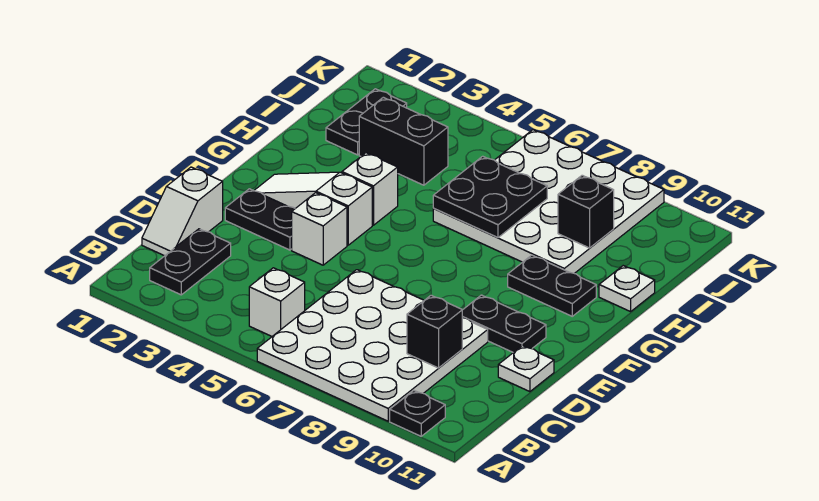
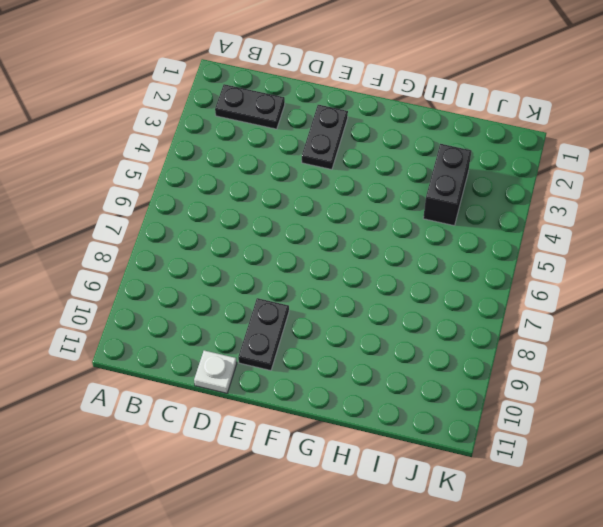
none -> white 4x4 plate [257,270,488,421]
none -> black 1x1 plate [390,390,445,436]
none -> white 1x1 brick [249,268,305,336]

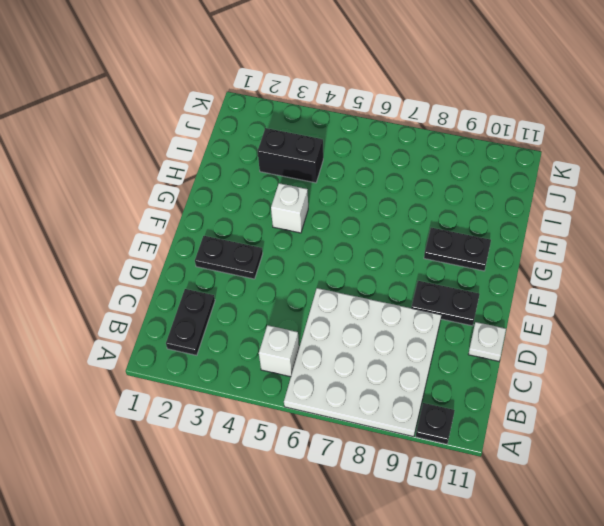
none -> white 1x2 slope [142,167,223,256]
none -> white 1x1 brick [292,193,347,265]
none -> white 1x3 slope [254,172,372,245]

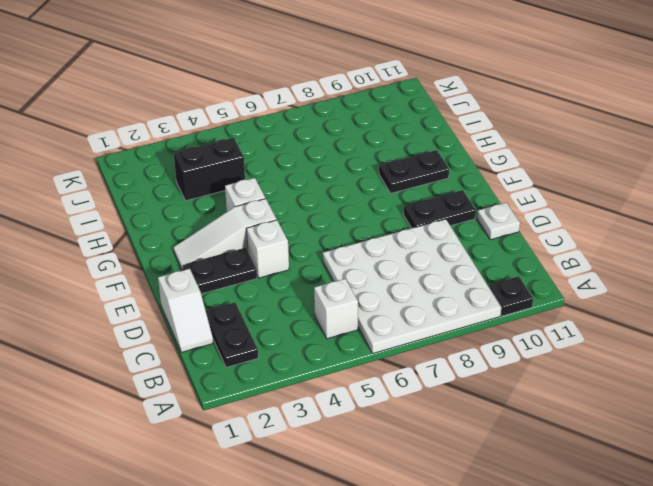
none -> white 4x4 plate [433,130,664,273]
none -> white 1x1 plate [599,266,655,312]
none -> black 1x2 plate [326,89,407,155]

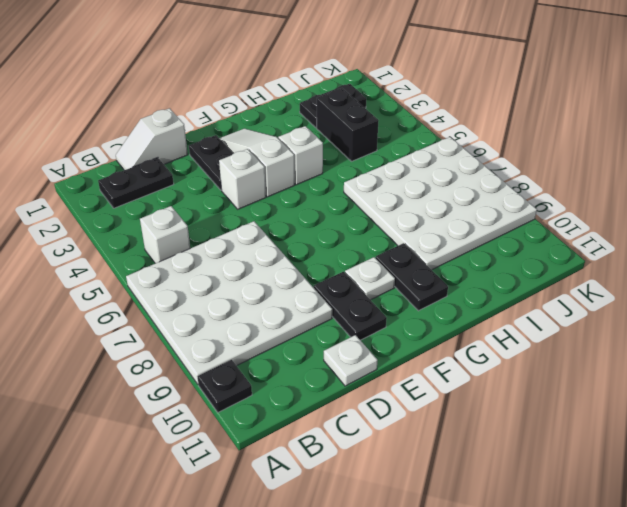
white 1x1 plate [345,257,395,300] -> white 1x1 plate moved to [599,266,655,312]
none -> black 1x1 brick [407,295,462,368]
none -> black 2x2 plate [433,156,547,237]
none -> black 1x1 brick [558,175,614,248]

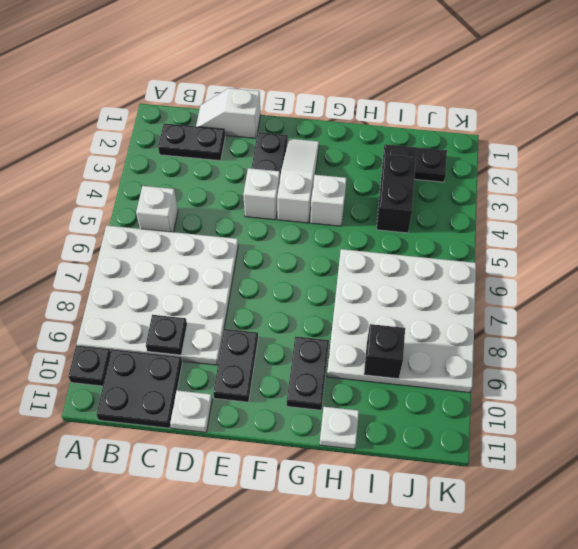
black 2x2 plate [96,349,182,428] -> black 2x2 plate moved to [433,156,547,237]
black 1x1 plate [146,315,187,355] -> black 1x1 brick [407,295,462,368]

